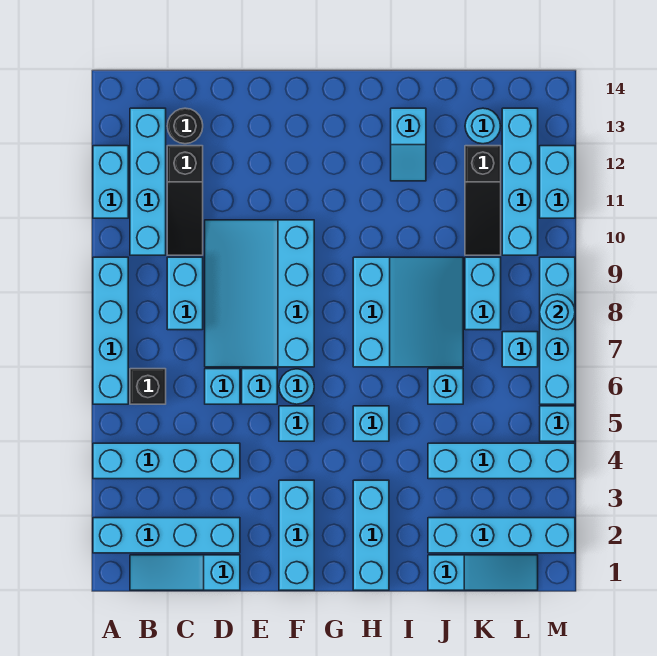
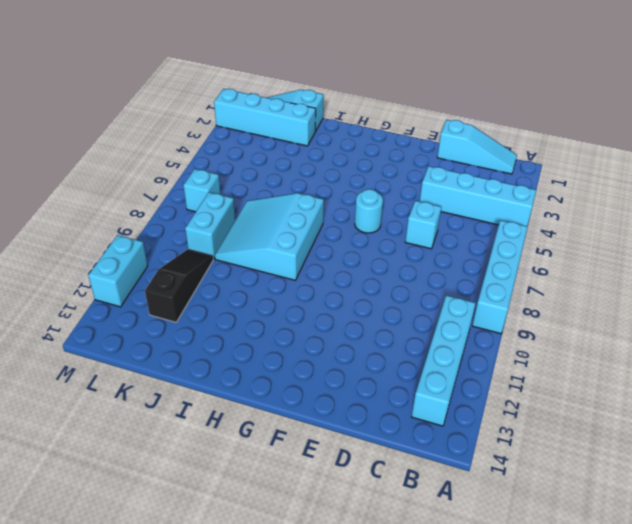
none -> cyan 1x4 brick [93,518,240,553]
none -> cyan 1x2 brick [93,146,128,218]
none -> black 1x1 brick [130,369,166,404]
none -> cyan 1x2 brick [167,257,203,330]

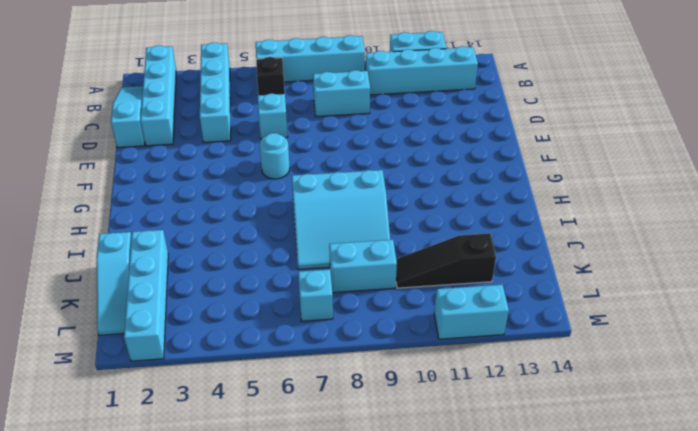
none -> black 1x3 slope [167,146,203,255]
none -> black 1x1 round brick [167,108,203,144]
none -> cyan 3x4 slope [205,220,314,367]
none -> cyan 1x1 brick [242,369,277,404]

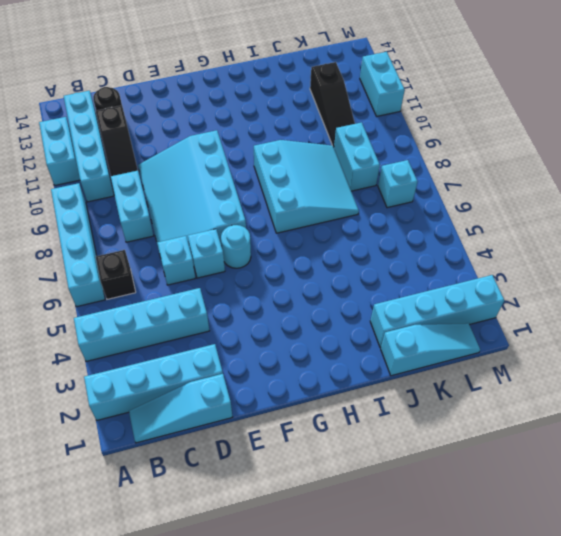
none -> cyan 1x3 brick [279,480,314,590]
none -> cyan 1x1 brick [279,406,314,441]
none -> cyan 1x3 brick [353,480,389,590]
none -> cyan 1x1 brick [353,406,389,441]

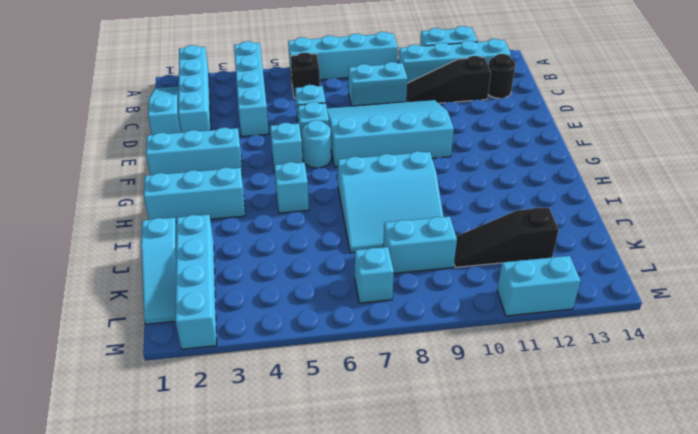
none -> cyan 1x2 slope [391,108,426,181]
none -> cyan 1x4 brick [428,443,575,479]
none -> cyan 1x1 brick [428,369,463,404]
none -> cyan 1x1 round brick [465,108,500,144]

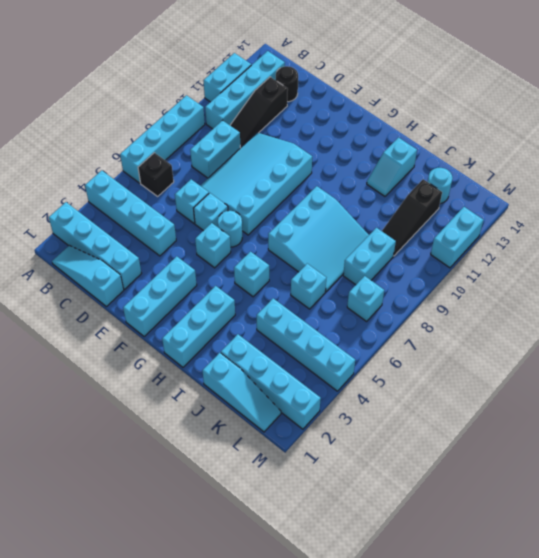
none -> cyan 1x4 brick [502,108,538,255]
none -> cyan 1x1 brick [540,406,575,441]
none -> cyan 1x4 brick [540,257,575,404]
none -> cyan 1x1 round brick [540,294,575,330]

